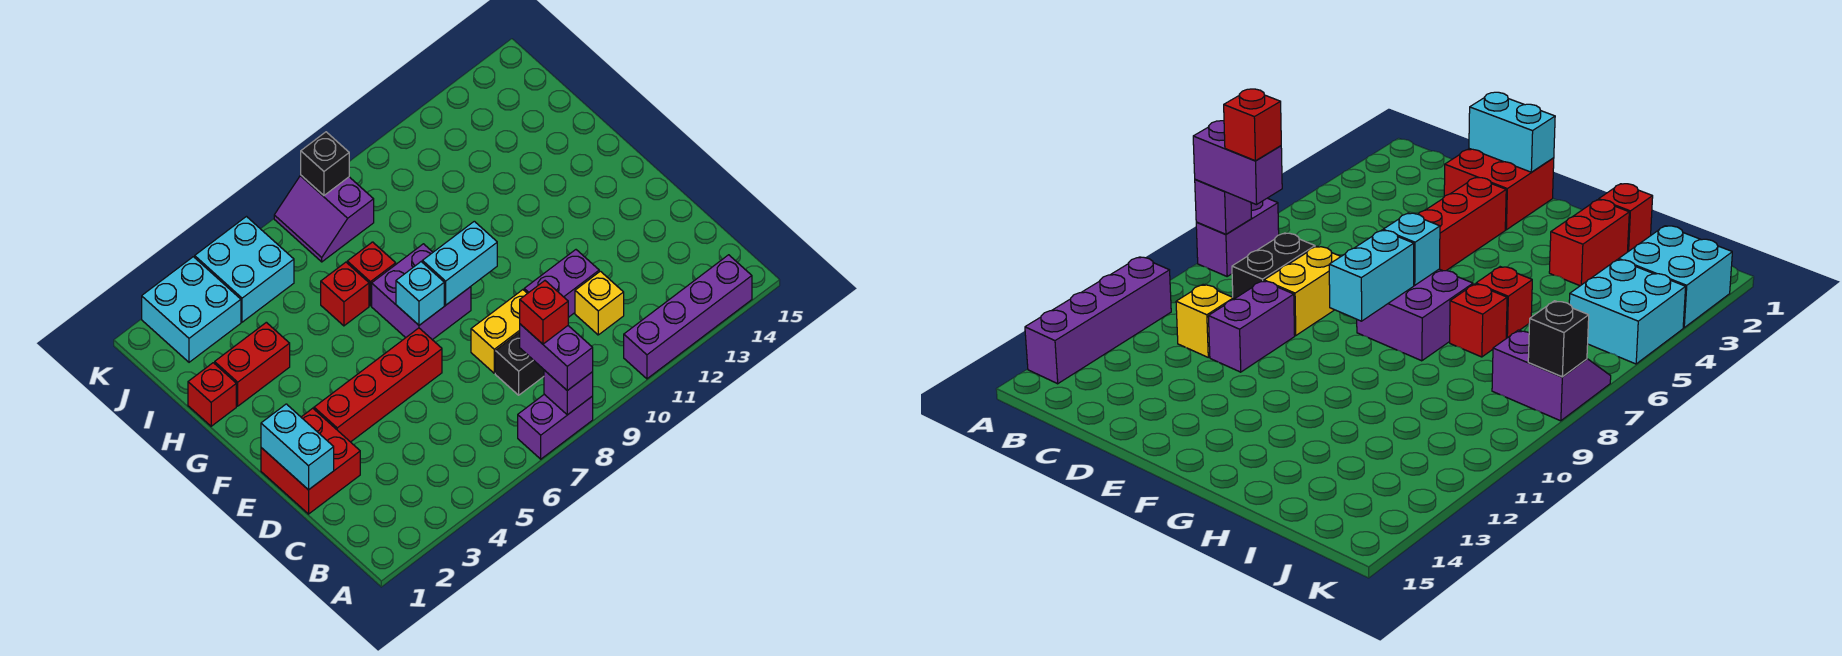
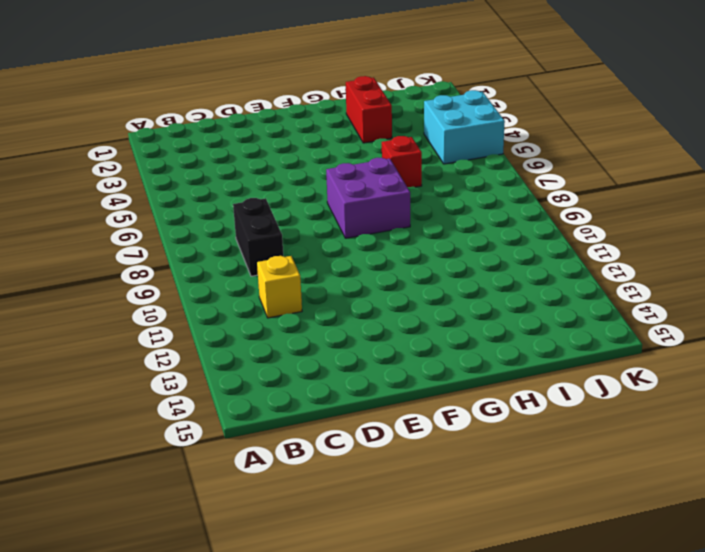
none -> purple 1x2 brick [518,394,593,459]
none -> purple 1x4 brick [624,255,752,379]
none -> red 2x2 brick [261,408,360,514]

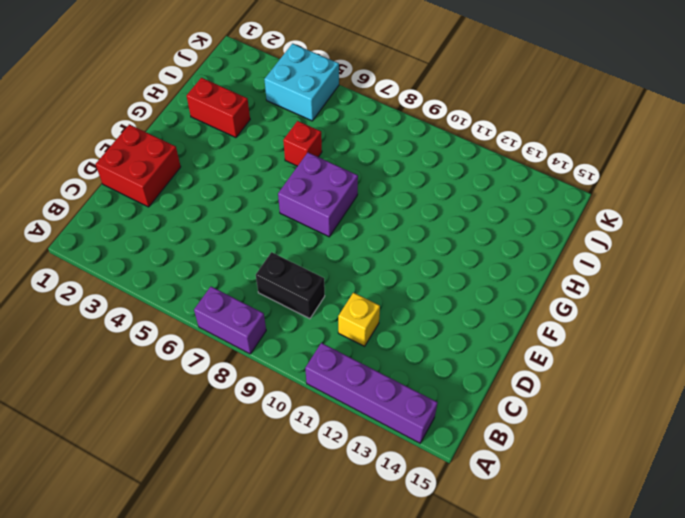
none -> yellow 1x2 brick [471,290,527,373]
none -> purple 1x2 brick [524,250,599,317]
none -> red 1x4 brick [314,328,442,442]

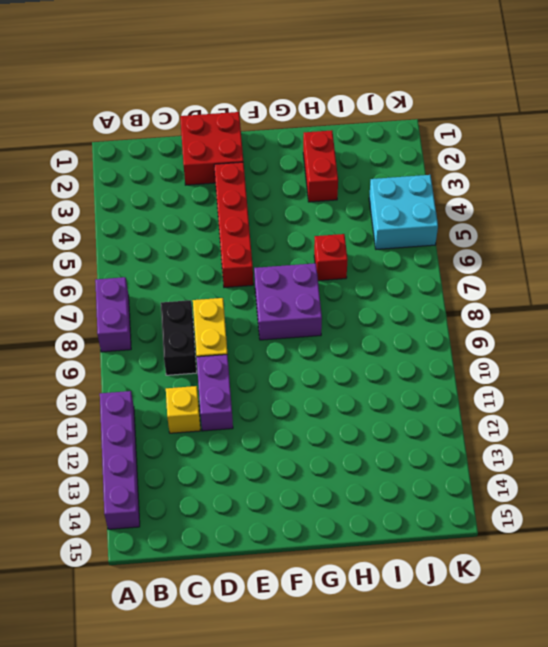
none -> red 1x1 brick [188,363,236,426]
none -> red 1x1 brick [347,242,396,306]
none -> cyan 2x2 brick [142,257,241,362]

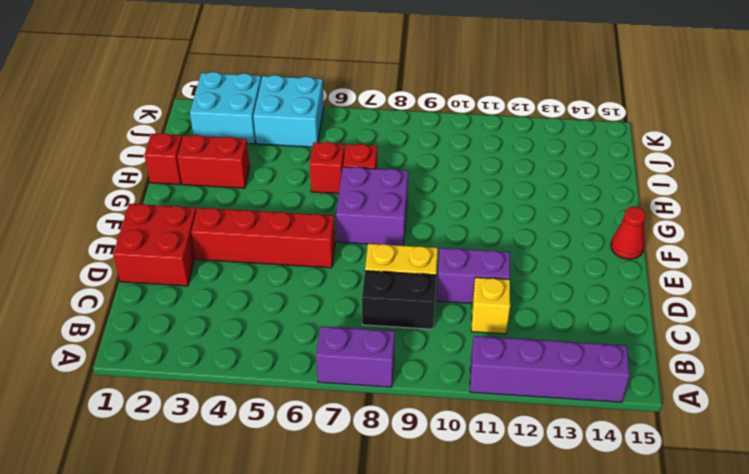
red 1x1 cone [611,207,646,259] -> none
none -> purple 2x2 slope [274,175,374,262]
none -> purple 1x1 brick [544,370,593,415]
none -> cyan 1x2 brick [261,404,334,490]

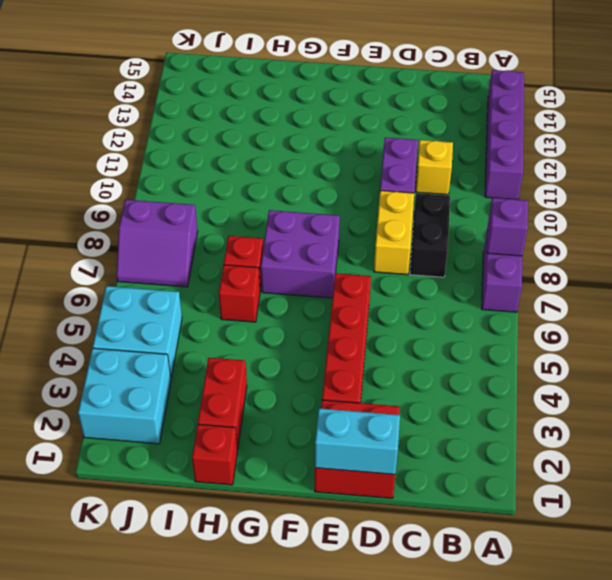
none -> cyan 1x1 brick [396,262,444,325]
none -> cyan 1x2 brick [422,221,497,305]
none -> black 1x1 brick [301,132,349,195]

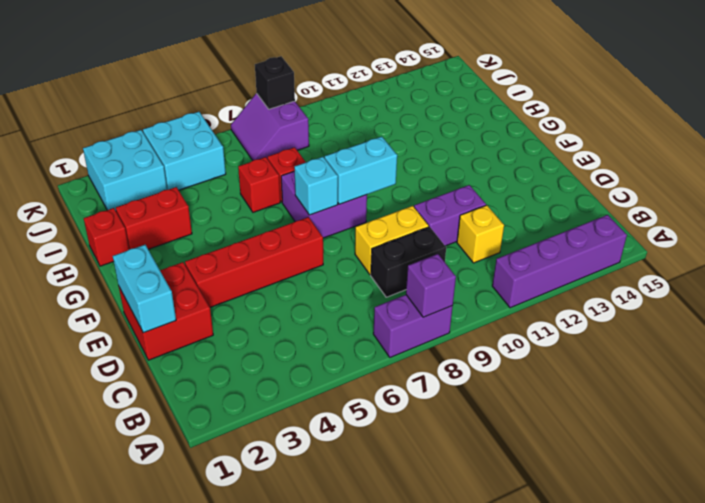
none -> purple 1x2 brick [520,324,593,391]
none -> red 1x1 brick [520,281,568,344]

